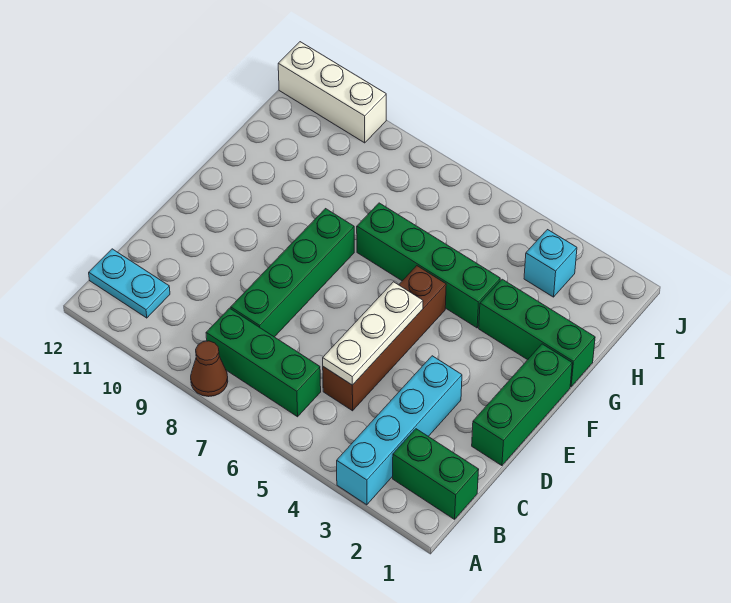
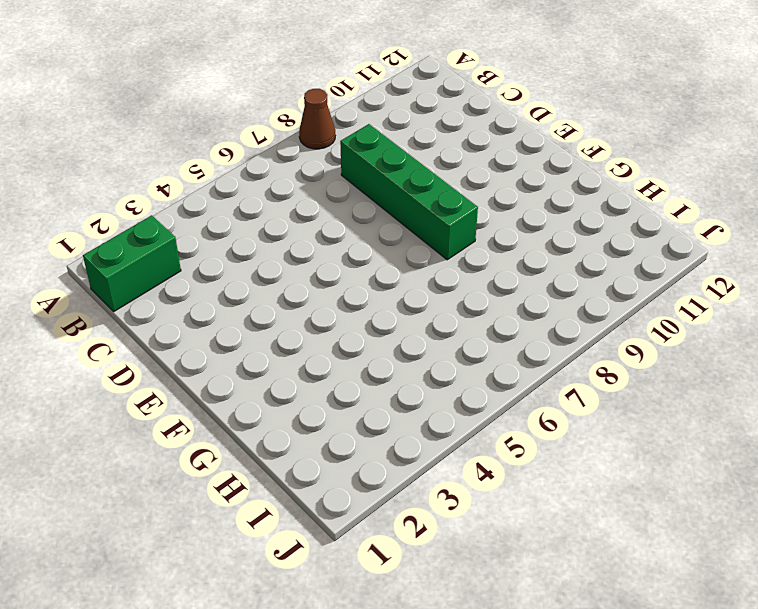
none -> cyan 1x4 brick [337,356,462,505]
none -> green 1x3 brick [206,308,321,417]
none -> cyan 1x2 plate [89,249,170,318]

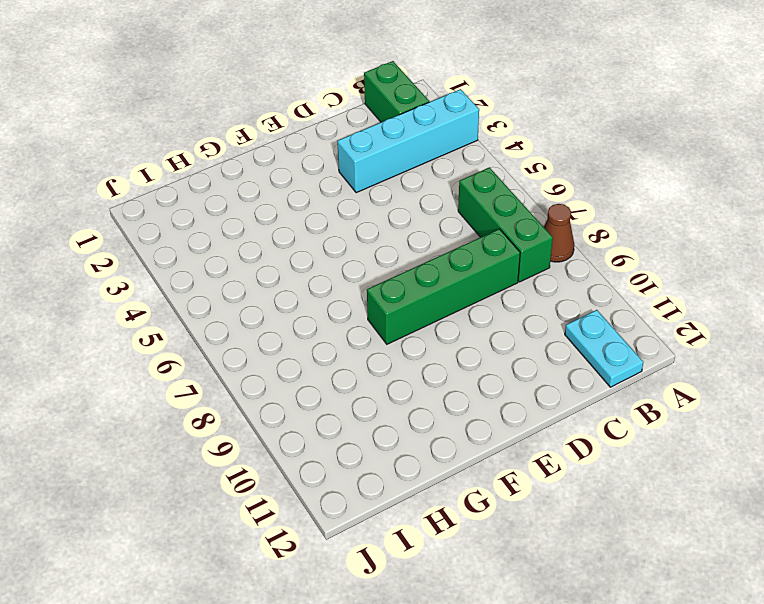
none -> brown 1x4 brick [323,266,446,411]
none -> green 1x3 brick [472,344,572,466]
none -> green 1x3 brick [479,279,595,387]

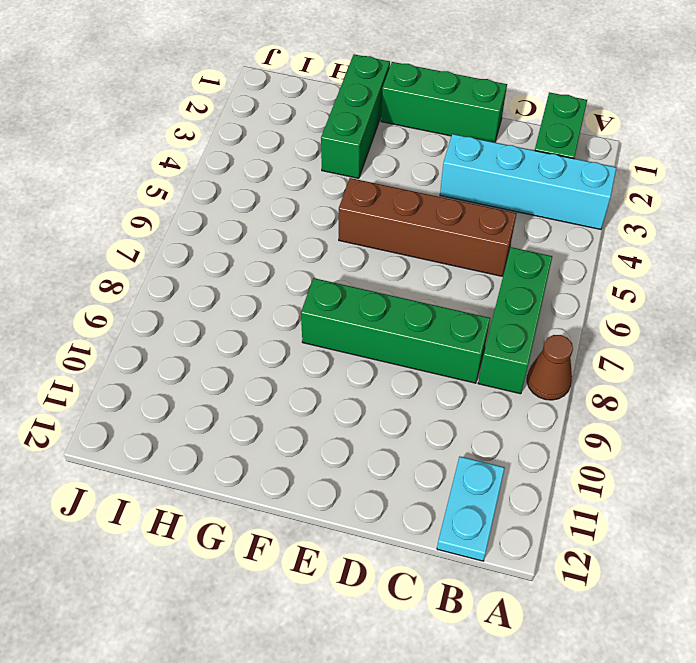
none -> green 1x4 brick [357,203,500,328]
none -> cyan 1x1 brick [524,230,577,297]
none -> white 1x3 brick [278,42,386,143]

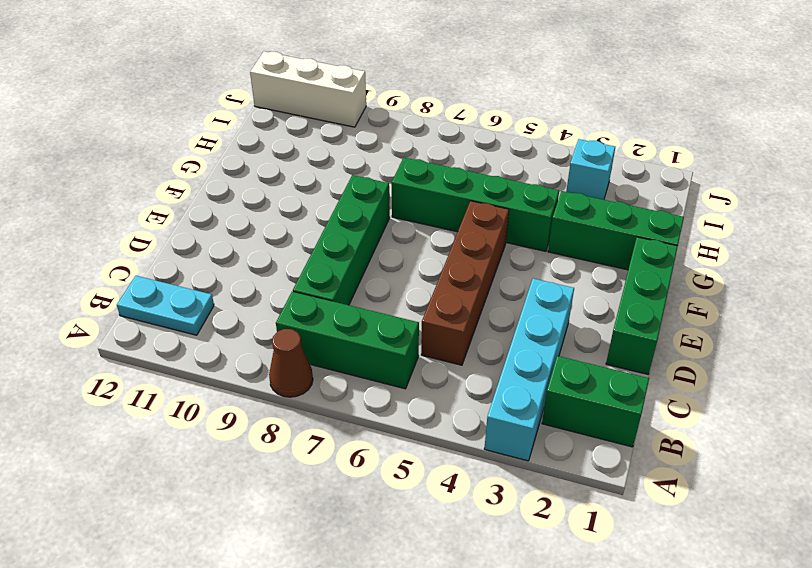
none -> white 1x3 plate [323,282,423,385]

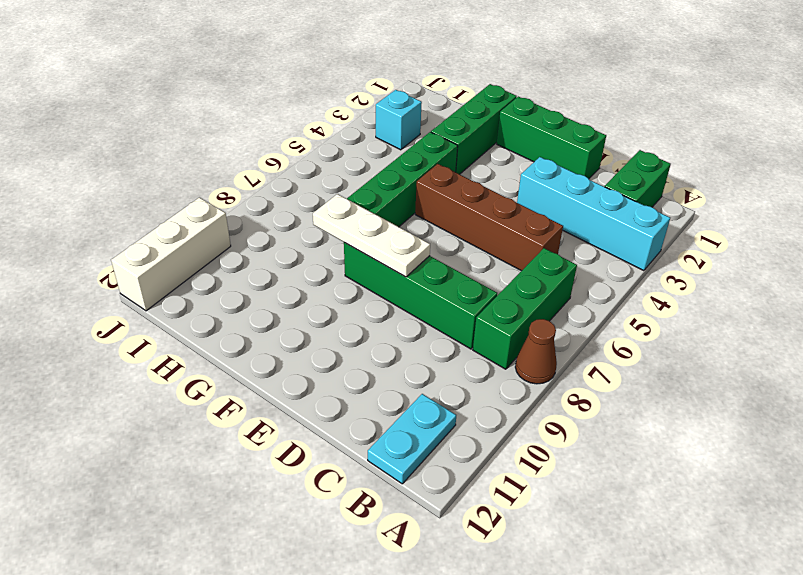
white 1x3 plate [313,194,430,277] -> white 1x3 plate moved to [323,282,423,385]

